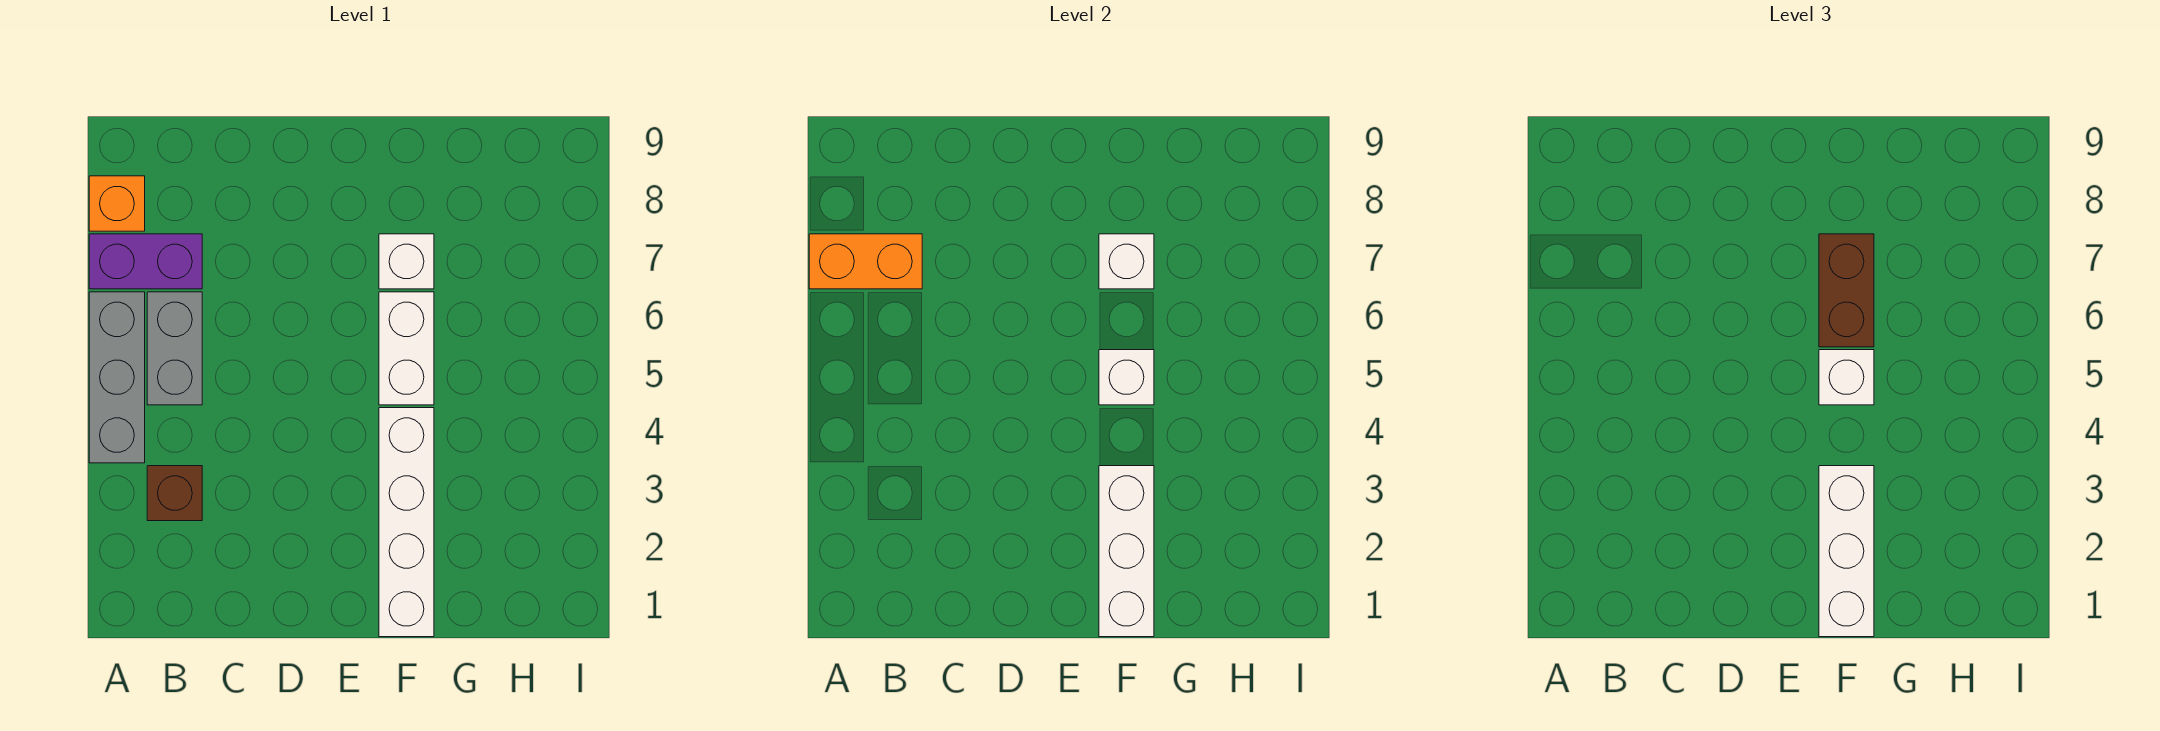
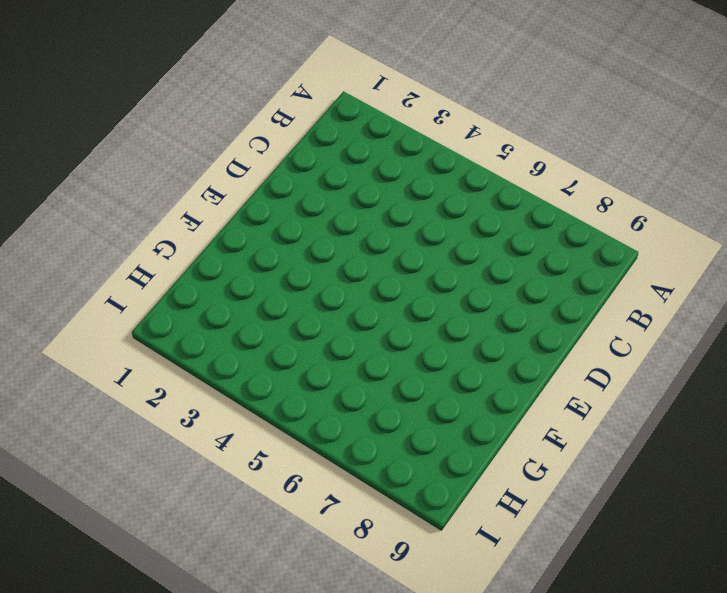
none -> grey 1x3 brick [89,292,145,463]
none -> purple 1x2 brick [89,234,202,289]
none -> orange 1x1 brick [89,176,145,231]

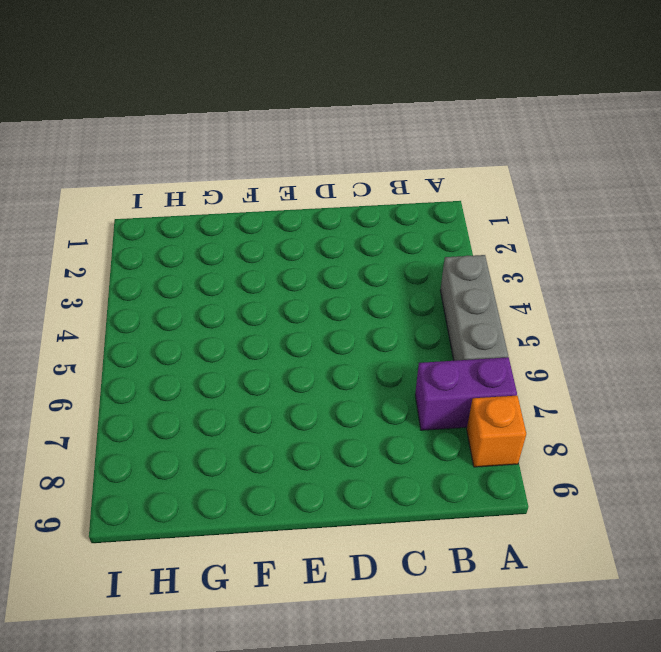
none -> brown 1x1 brick [147,466,202,521]
none -> grey 1x2 brick [147,292,202,405]
none -> white 1x4 brick [379,408,434,637]

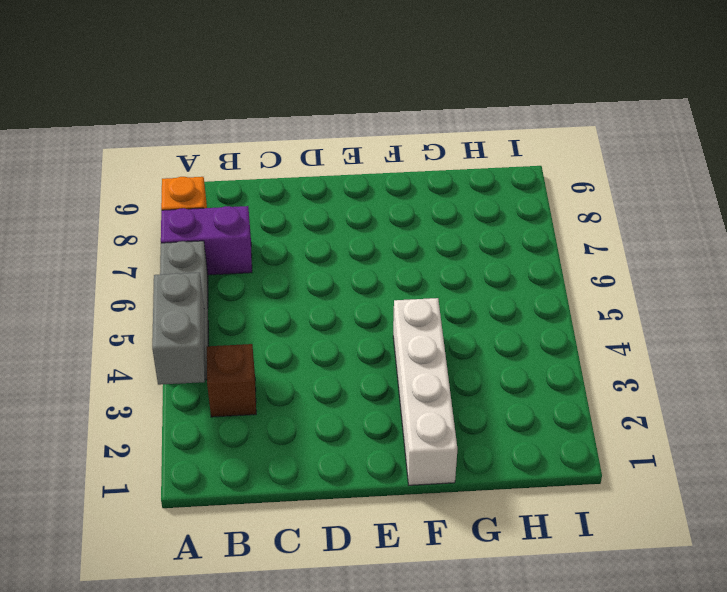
grey 1x2 brick [152,273,205,385] -> grey 1x2 brick moved to [147,292,202,405]
none -> white 1x2 brick [379,292,434,405]
none -> white 1x1 brick [379,234,434,289]
none -> orange 1x2 brick [809,234,922,289]

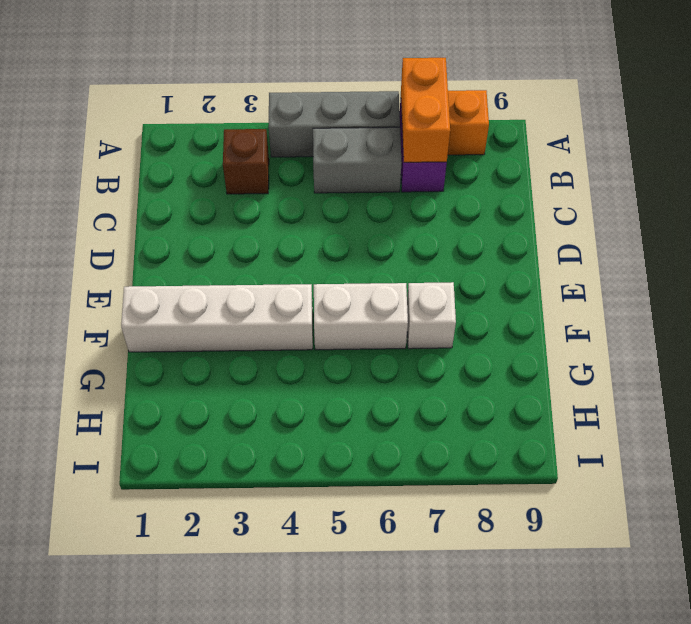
none -> white 1x3 brick [1099,466,1154,637]
none -> white 1x1 brick [1099,350,1154,405]
none -> white 1x1 brick [1099,234,1154,289]

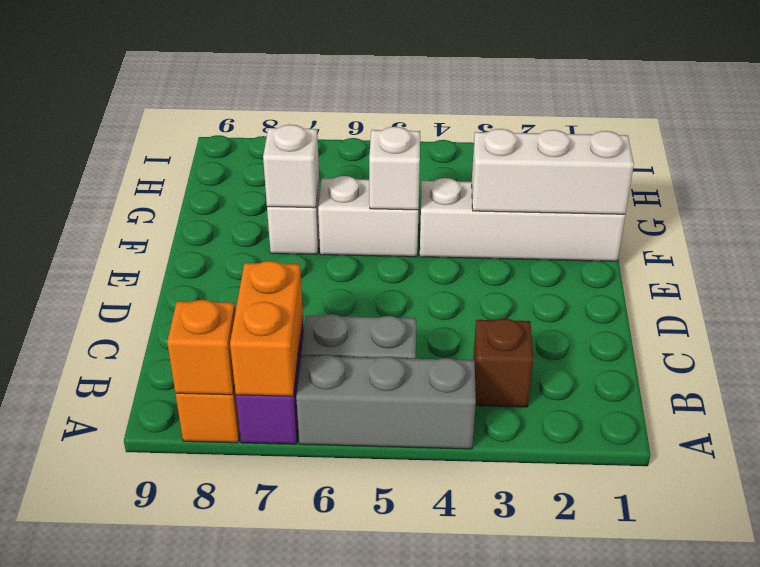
orange 1x1 brick [167,300,235,395] -> none
none -> white 1x3 brick [1819,466,1874,637]
none -> white 1x1 brick [1819,350,1874,405]
none -> brown 1x2 brick [1819,234,1874,347]

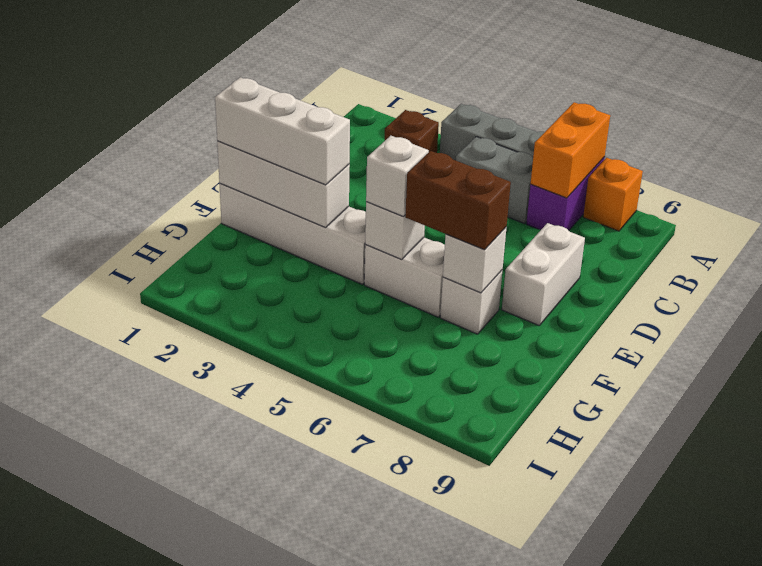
white 1x2 brick [502,223,585,325] -> none

